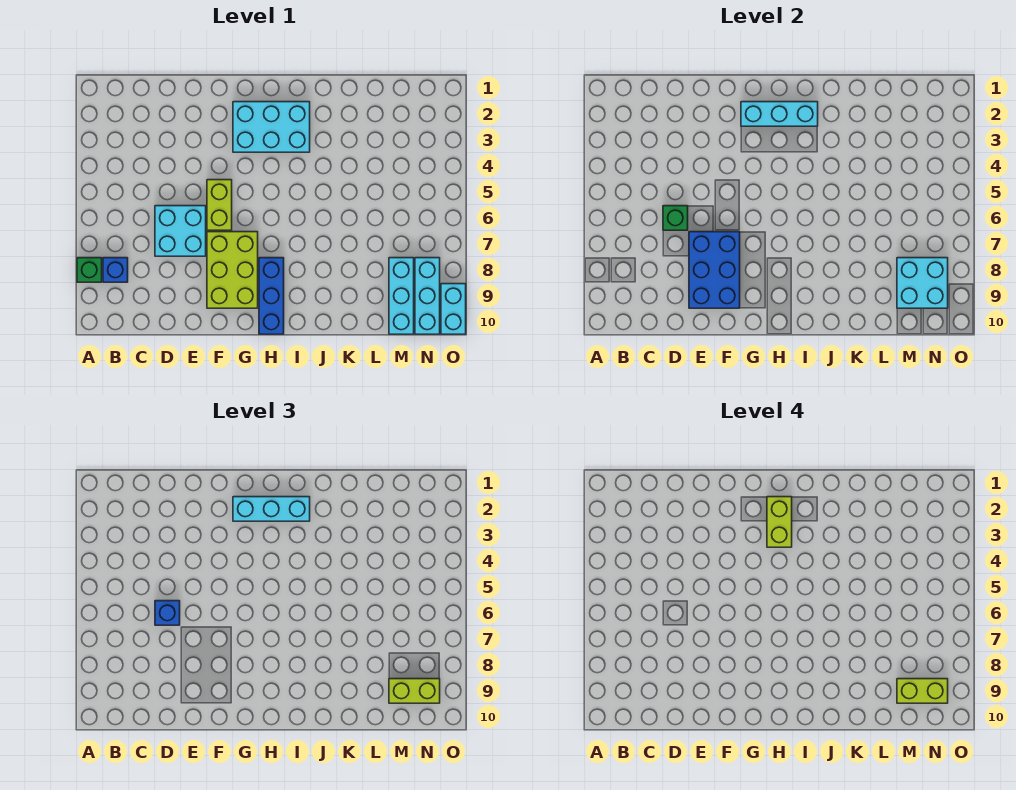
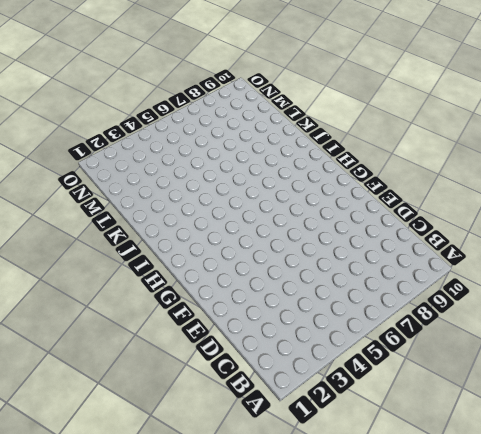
none -> green 1x1 brick [77,258,102,282]
none -> blue 1x1 brick [103,258,128,282]
none -> cyan 2x2 brick [155,206,206,256]

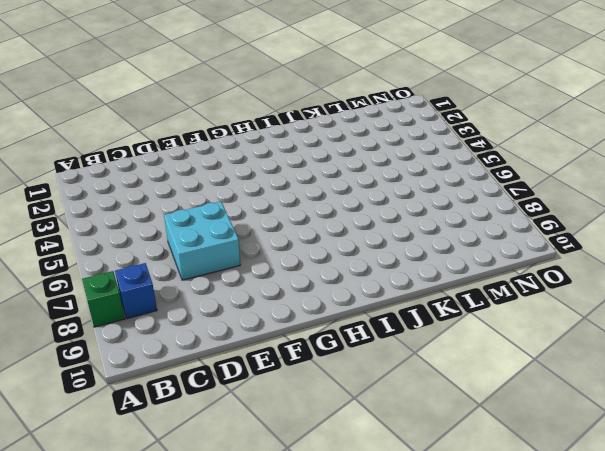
none -> lime 1x2 brick [207,180,232,230]
none -> lime 2x3 brick [207,232,258,308]
none -> cyan 2x3 brick [233,102,310,152]

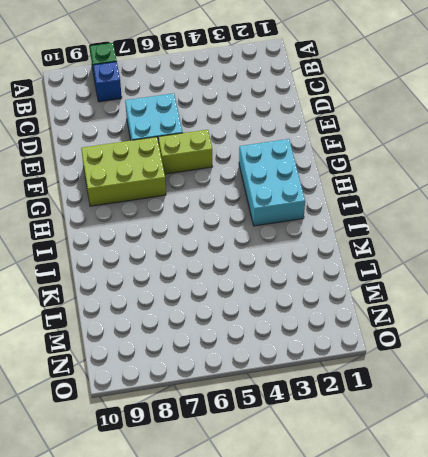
none -> blue 1x3 brick [259,258,284,334]
none -> cyan 1x3 brick [389,258,414,334]
none -> cyan 1x3 brick [415,258,440,334]

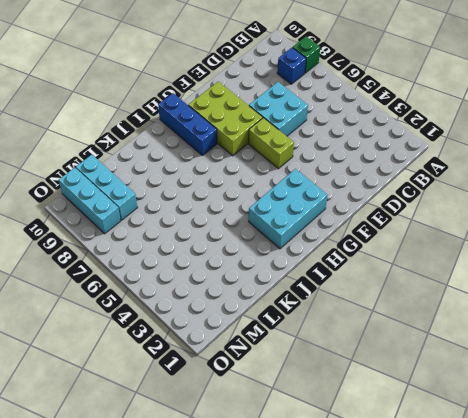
none -> cyan 1x2 brick [441,284,466,334]
none -> green 1x1 brick [663,206,688,230]
none -> blue 2x3 brick [689,232,740,308]

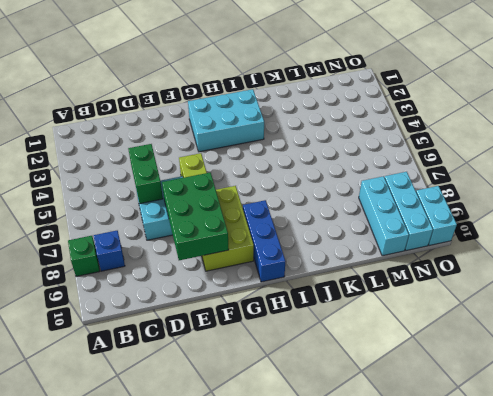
green 1x2 brick [128,144,163,204] -> green 1x1 brick [663,206,688,230]
green 2x3 brick [162,172,229,260] -> blue 2x3 brick [689,232,740,308]
none -> cyan 1x3 brick [741,102,818,126]
none -> cyan 2x2 brick [897,258,948,308]
none -> blue 1x1 brick [155,601,180,625]

